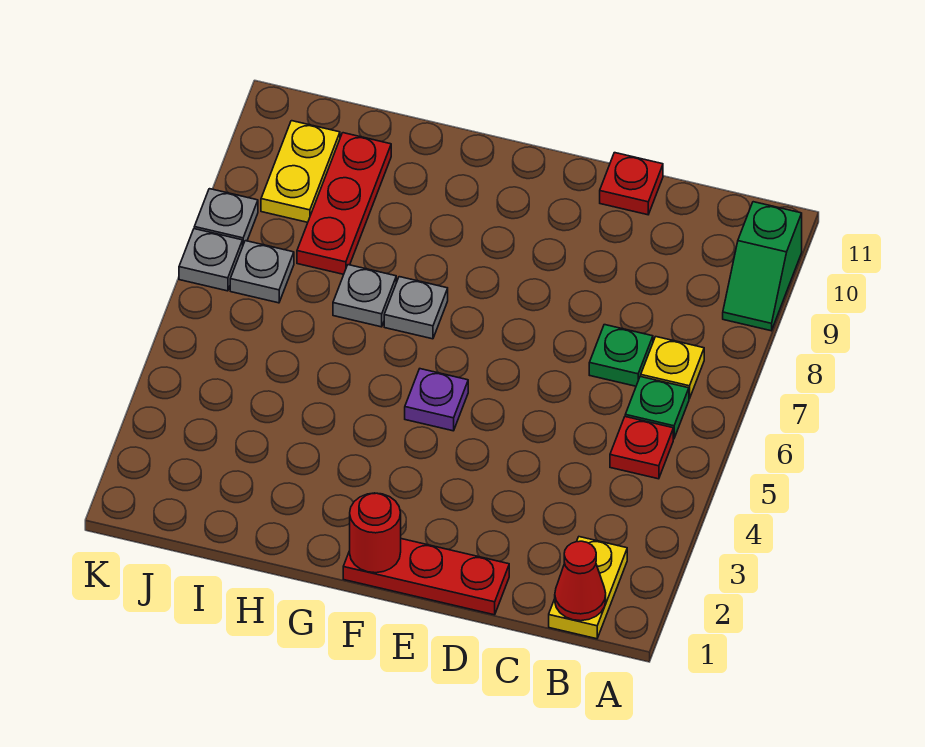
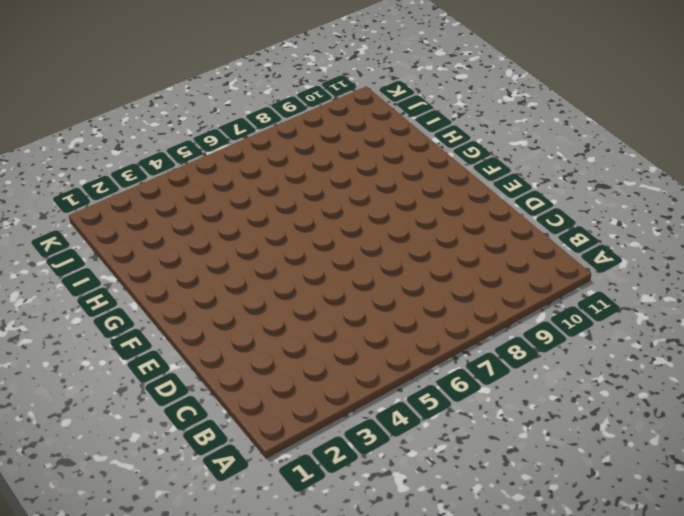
none -> green 1x2 slope [723,202,802,331]
none -> yellow 1x2 plate [549,537,627,639]
none -> red 1x1 plate [610,417,673,479]

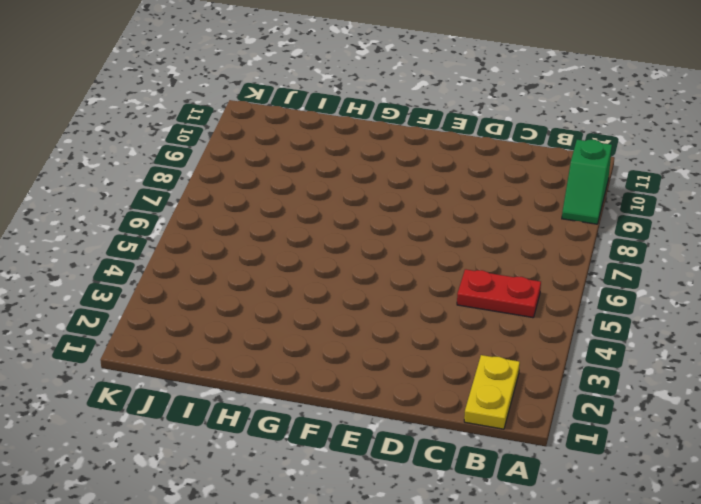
red 1x2 plate [457,269,541,318] -> red 1x1 plate [610,417,673,479]
none -> green 1x1 plate [625,376,689,439]
none -> yellow 1x1 plate [641,337,704,399]
none -> green 1x1 plate [589,325,653,386]

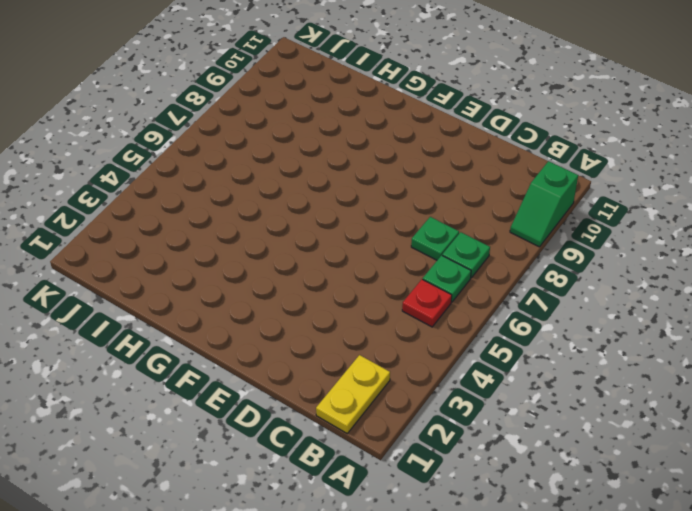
green 1x1 plate [442,232,490,278] -> yellow 1x1 plate [641,337,704,399]
none -> red 1x3 plate [343,539,509,615]
none -> red 1x1 plate [600,153,663,215]
none -> purple 1x1 plate [405,369,468,431]

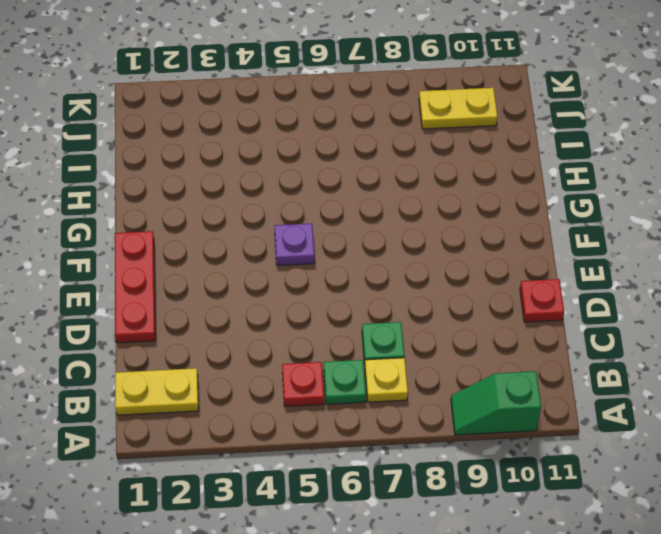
none -> grey 1x1 plate [384,277,448,339]
none -> grey 1x1 plate [333,265,396,327]
none -> red 1x3 plate [297,133,391,274]

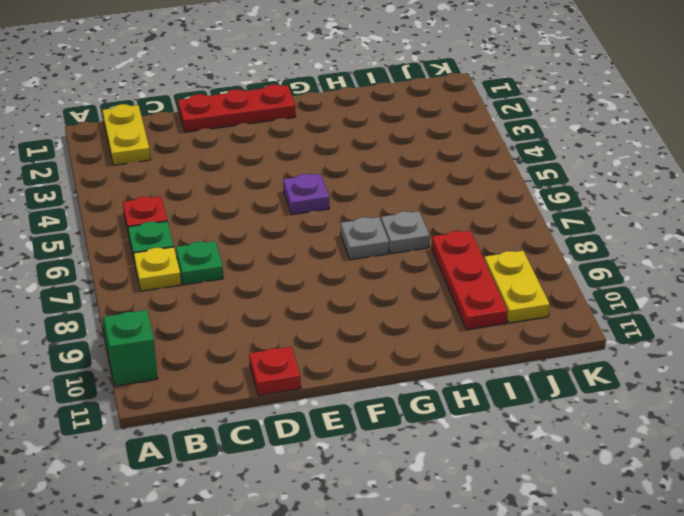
none -> grey 1x1 plate [230,241,294,303]
none -> grey 1x1 plate [179,229,243,291]
none -> grey 1x1 plate [194,189,258,244]

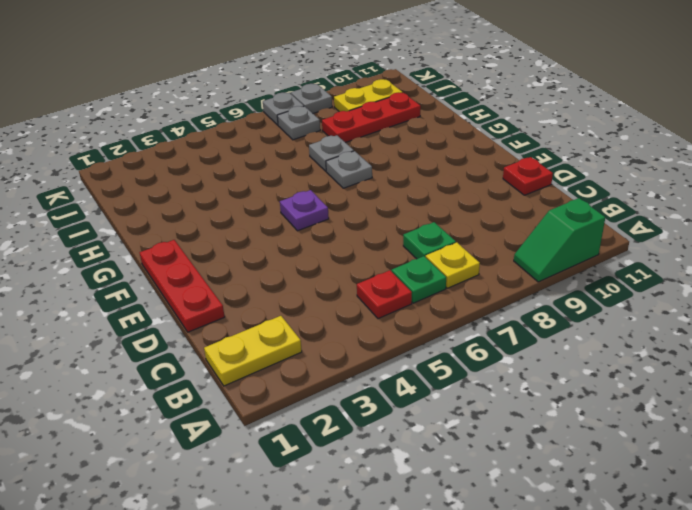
none -> red 1x1 cone [555,541,606,621]
none -> red 1x1 round brick [350,493,401,573]

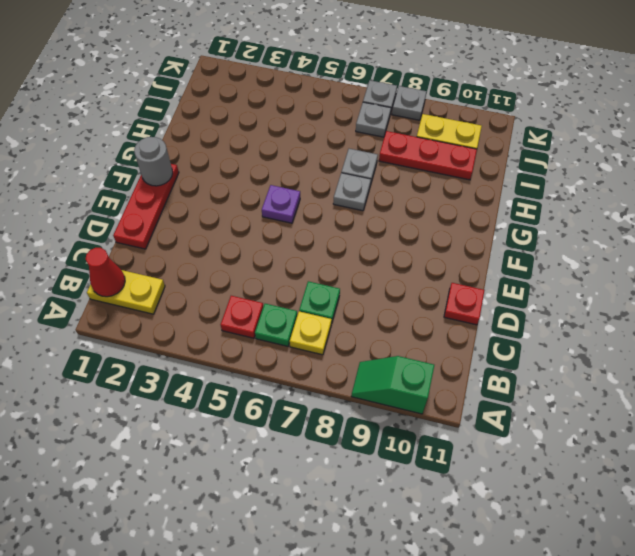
grey 1x1 round brick [134,137,173,186] -> red 1x1 round brick [350,493,401,573]

